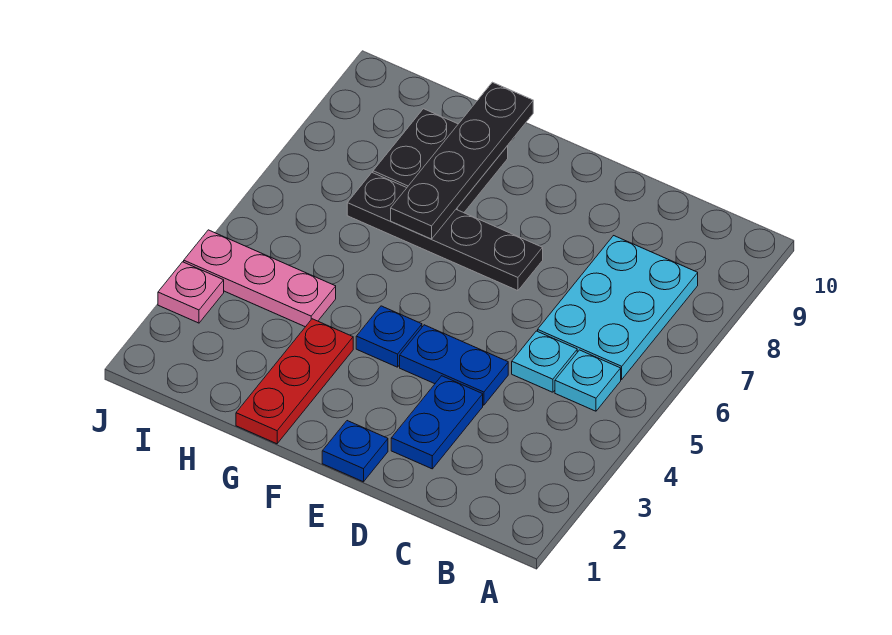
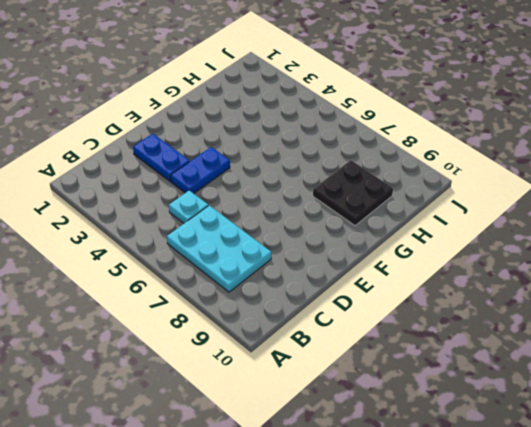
none -> cyan 1x1 plate [555,350,621,411]
none -> blue 1x1 plate [322,421,388,482]
none -> black 1x4 plate [347,173,543,291]

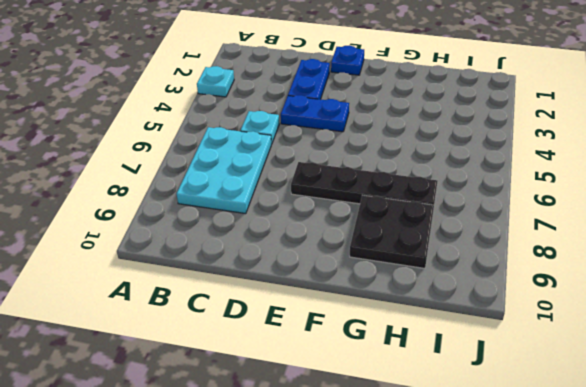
cyan 1x1 plate [197,66,234,97] -> cyan 1x1 plate moved to [555,350,621,411]
none -> blue 1x1 plate [356,306,422,367]
none -> red 1x3 plate [236,319,353,444]
none -> pink 1x3 plate [184,230,336,327]

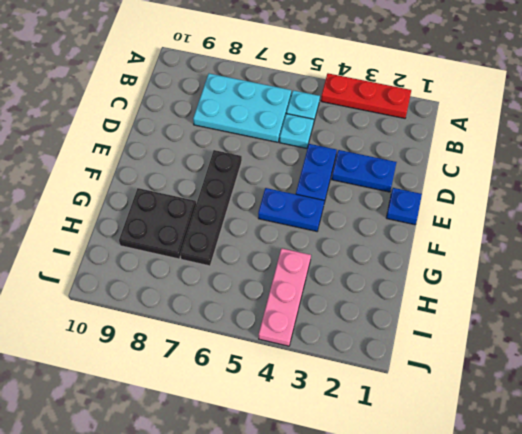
red 1x3 plate [321,73,411,118] -> red 1x3 plate moved to [236,319,353,444]
blue 1x2 plate [258,188,324,231] -> blue 1x1 plate [356,306,422,367]
none -> pink 1x1 plate [158,262,224,323]
none -> black 1x4 plate [391,82,533,239]

